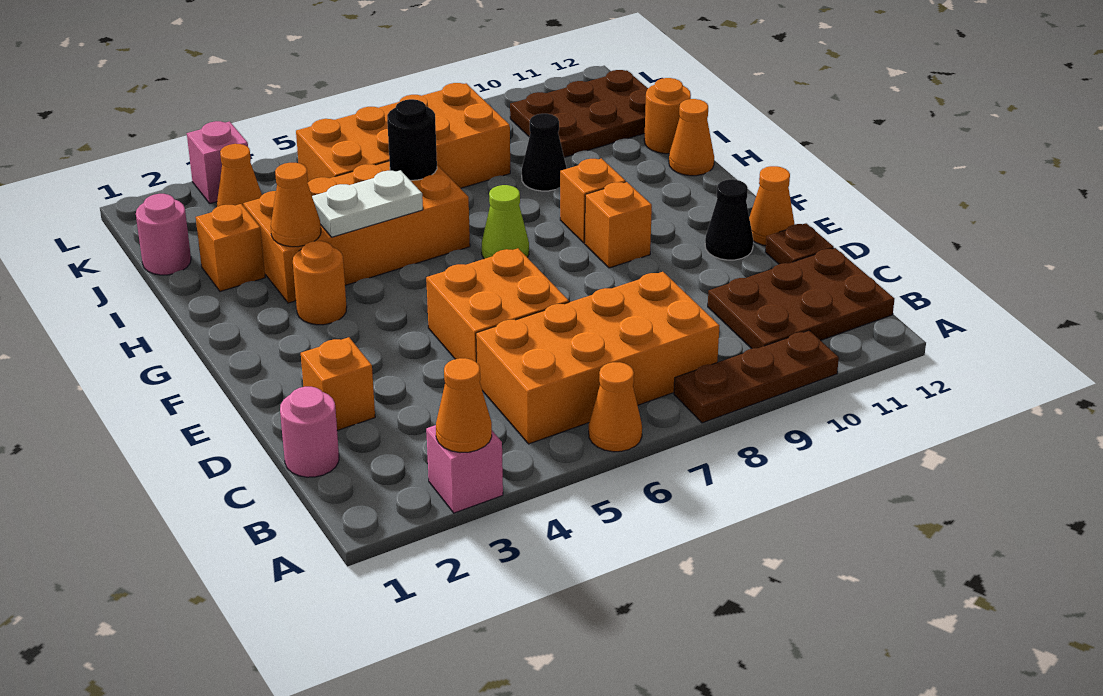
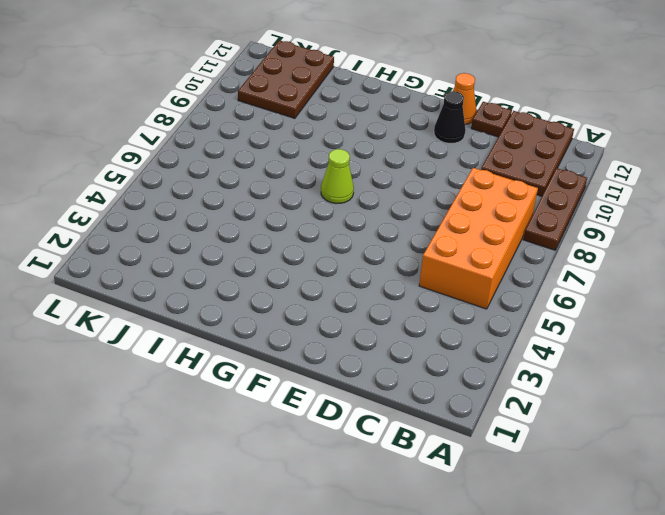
none -> pink 1x1 brick [426,425,503,513]
none -> orange 1x1 cone [589,362,642,452]
none -> pink 1x1 round brick [280,387,339,477]

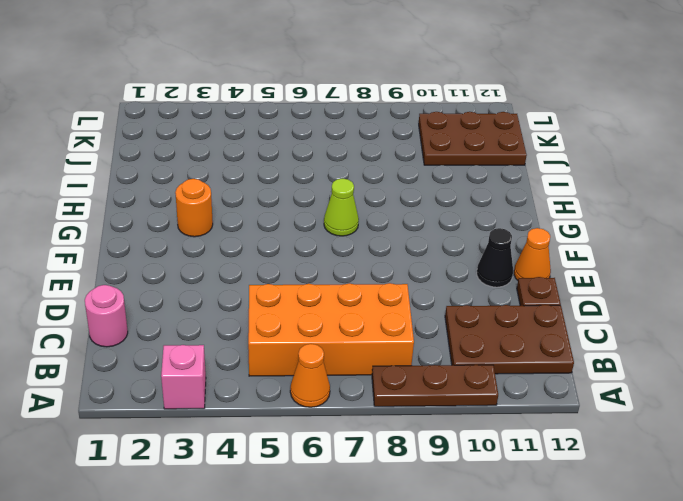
none -> orange 1x1 brick [301,337,375,430]
none -> orange 2x2 brick [426,248,569,362]
none -> orange 1x1 brick [585,182,652,268]

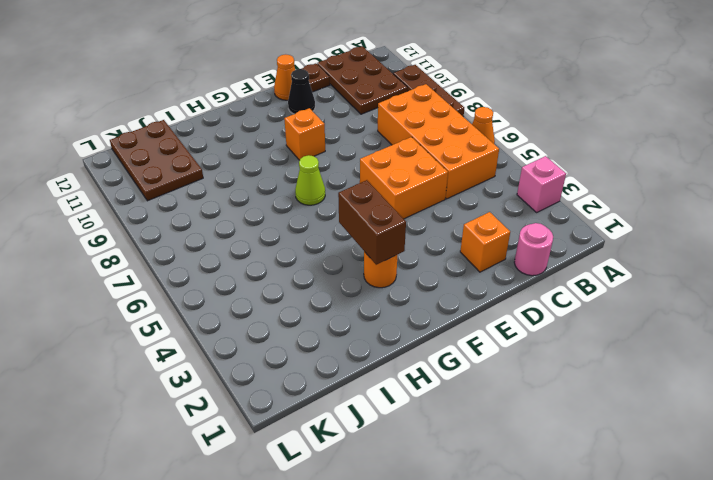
brown 1x2 brick [338,180,406,265] -> none
none -> orange 1x1 brick [560,158,626,243]
none -> orange 2x4 brick [244,161,470,303]
none -> orange 1x1 cone [669,99,714,176]

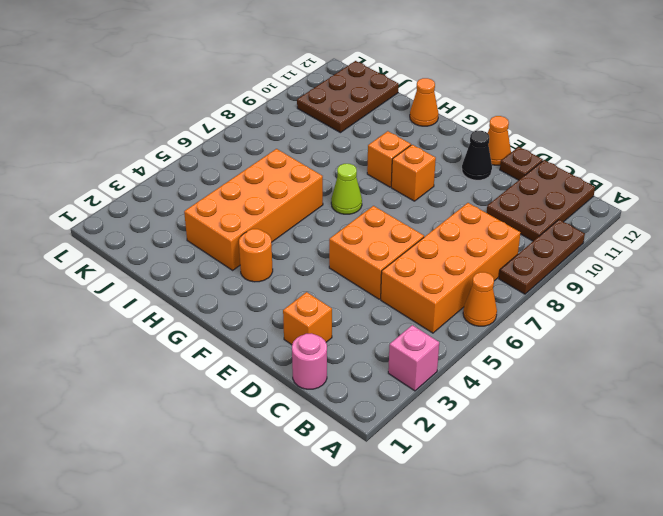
none -> orange 1x1 brick [196,204,265,291]
none -> black 1x1 cone [522,114,567,191]
none -> orange 1x1 round brick [644,78,691,154]

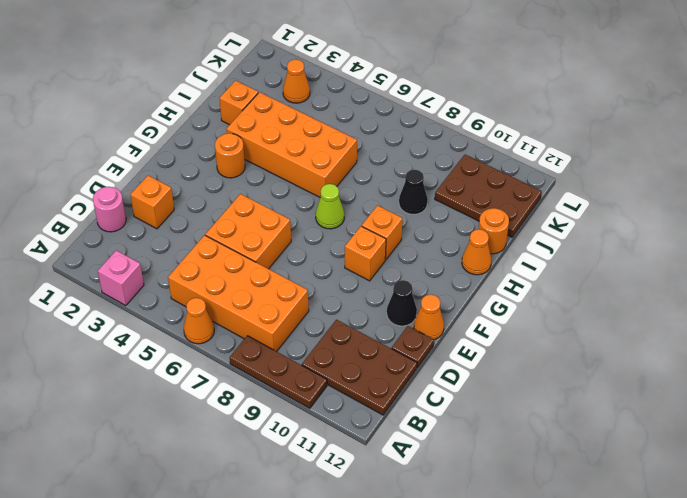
none -> pink 1x1 round brick [136,194,191,275]
none -> orange 2x4 brick [296,83,510,188]
none -> pink 1x1 brick [187,121,248,204]

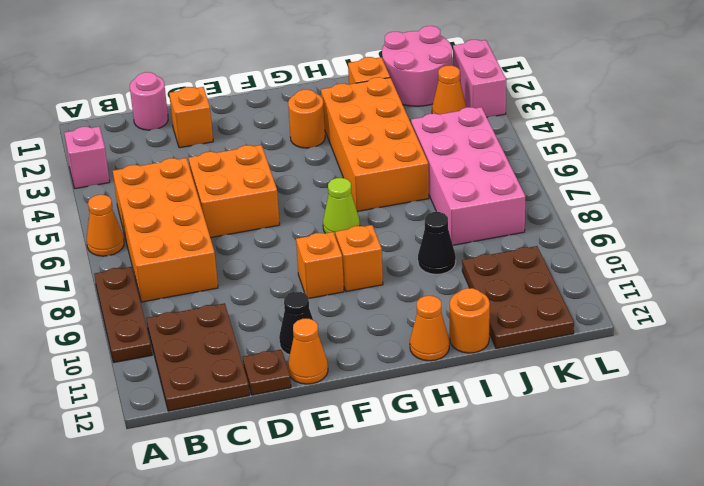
pink 2x2 round brick [382,26,452,106] -> pink 1x1 round brick [136,194,191,275]
pink 2x4 brick [411,107,525,245] -> orange 2x4 brick [296,83,510,188]
pink 1x2 brick [453,40,506,117] -> pink 1x1 brick [187,121,248,204]
none -> orange 1x1 cone [436,358,492,453]
none -> orange 1x1 cone [271,163,321,247]
none -> white 1x2 plate [312,170,423,237]

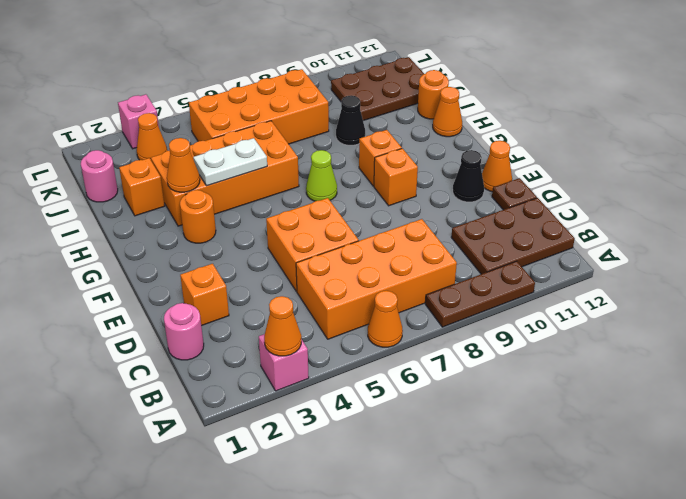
none -> black 1x1 round brick [387,99,437,180]

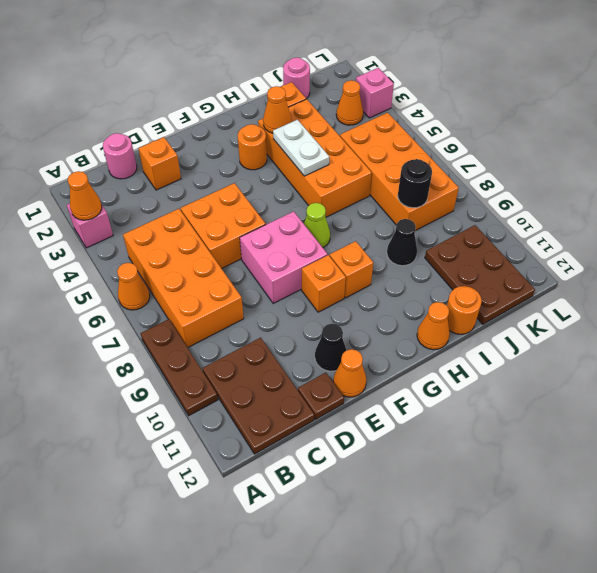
pink 2x2 brick [240,211,328,303] -> none
black 1x1 round brick [398,159,432,208] -> black 1x1 round brick moved to [387,99,437,180]

